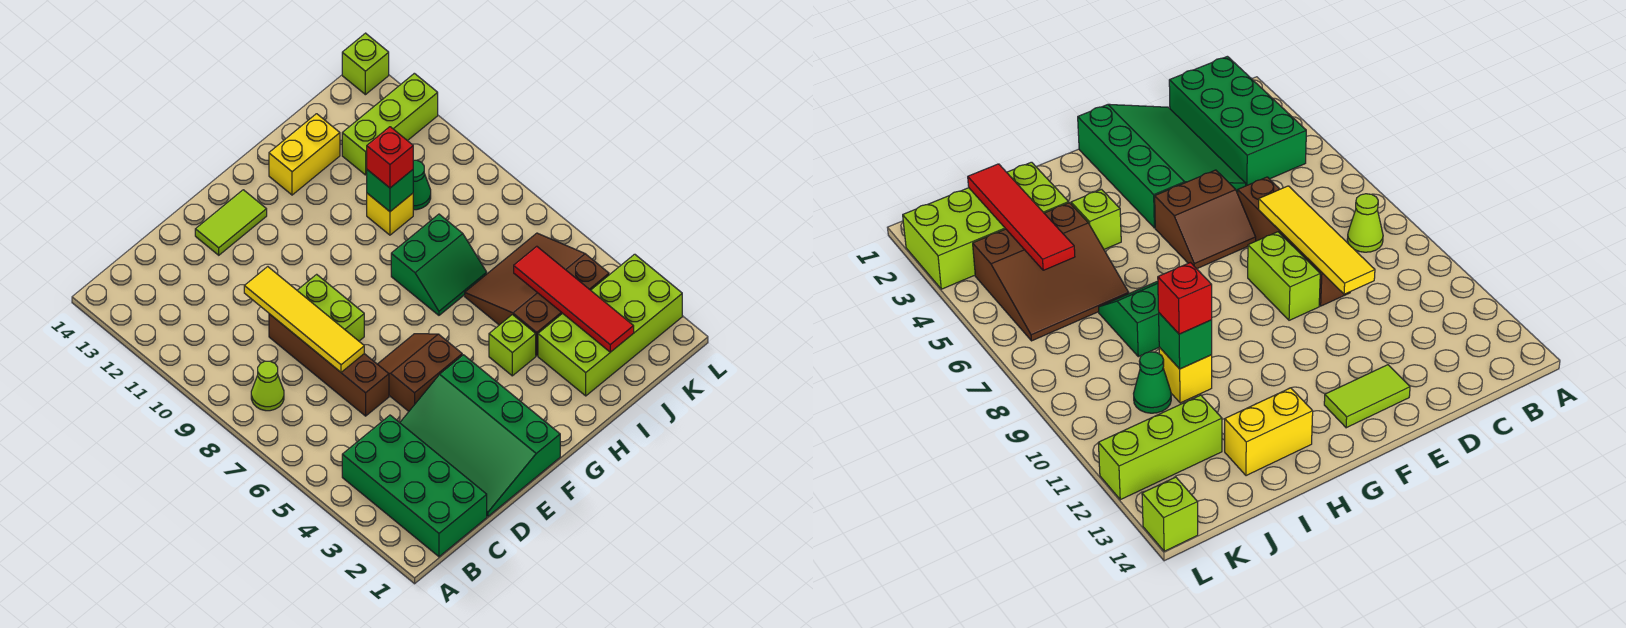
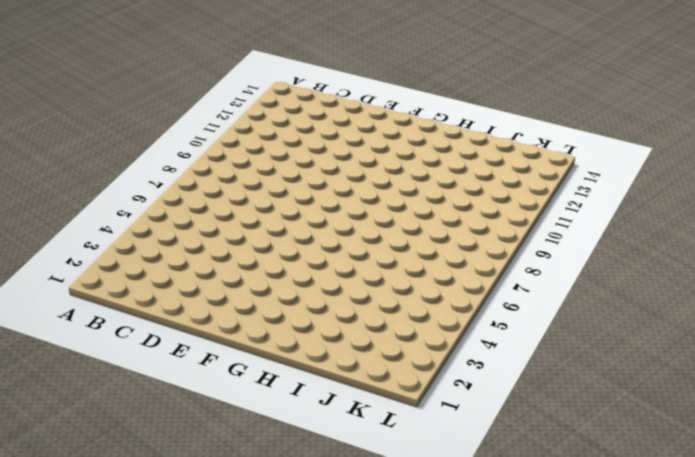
none -> green 2x4 brick [342,415,487,557]
none -> lime 1x1 cone [251,361,284,411]
none -> green 3x4 slope [400,355,560,516]

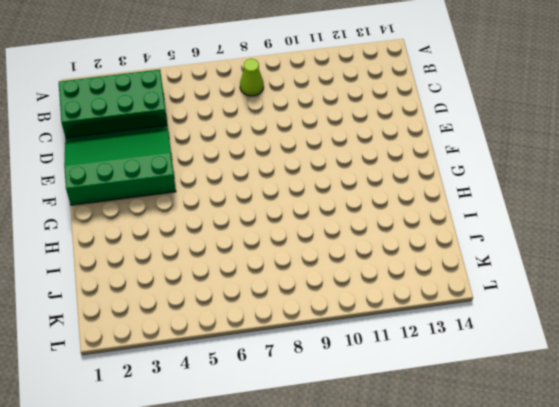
none -> brown 1x4 brick [269,314,389,416]
none -> brown 2x2 slope [378,334,462,411]
none -> lime 1x2 brick [297,274,364,341]

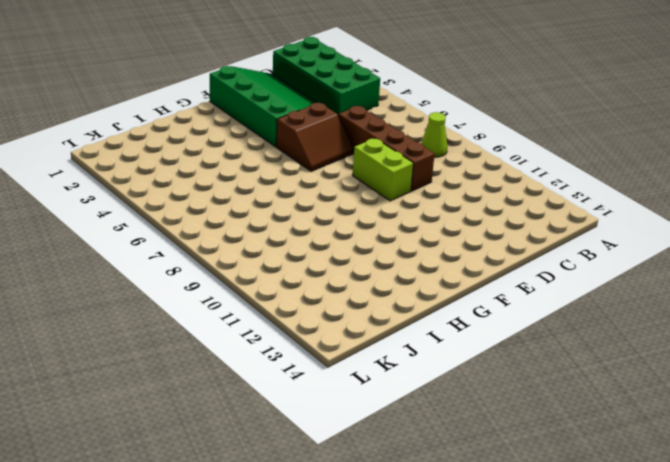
none -> lime 1x2 tile [195,190,267,255]
none -> lime 1x1 brick [489,315,536,376]
none -> green 2x2 slope [391,214,487,315]

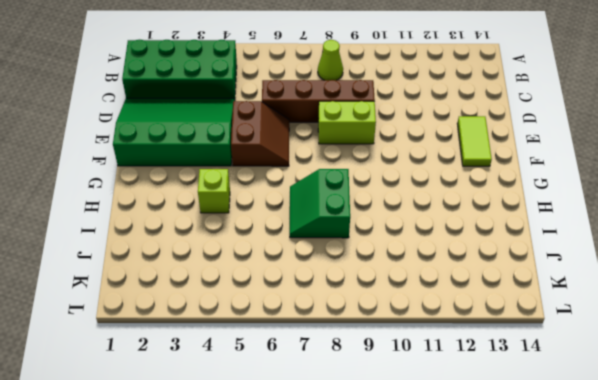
none -> yellow 1x2 brick [269,114,340,195]
none -> lime 2x4 brick [538,254,682,396]
none -> brown 3x3 slope [465,233,609,356]

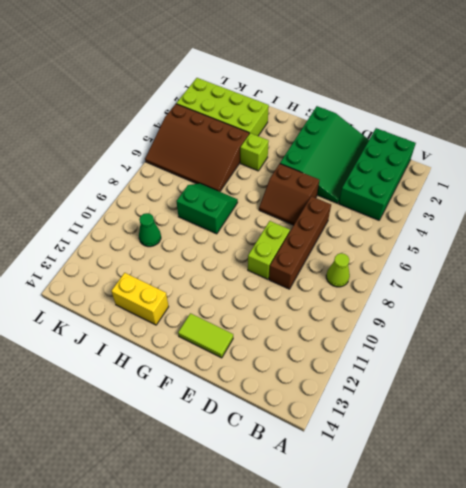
brown 3x4 slope [145,104,249,192] -> brown 3x3 slope [465,233,609,356]
none -> yellow 1x1 brick [367,193,413,235]
none -> lime 1x3 brick [342,73,438,175]
none -> lime 1x1 brick [342,33,389,95]

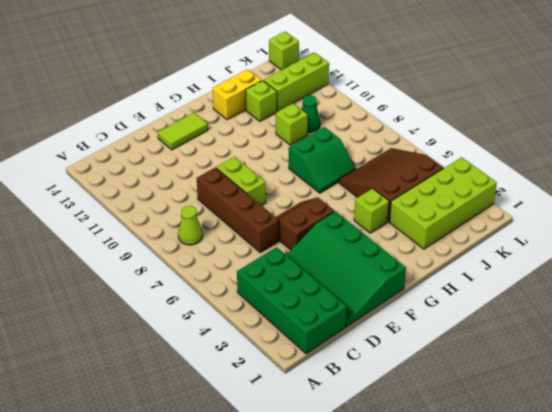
lime 1x1 brick [276,103,308,145] -> yellow 1x1 brick [367,193,413,235]
lime 1x1 brick [245,81,277,121] -> none
none -> yellow 1x4 tile [244,267,364,372]
none -> green 1x1 brick [367,170,413,211]
none -> red 1x4 tile [514,246,634,352]

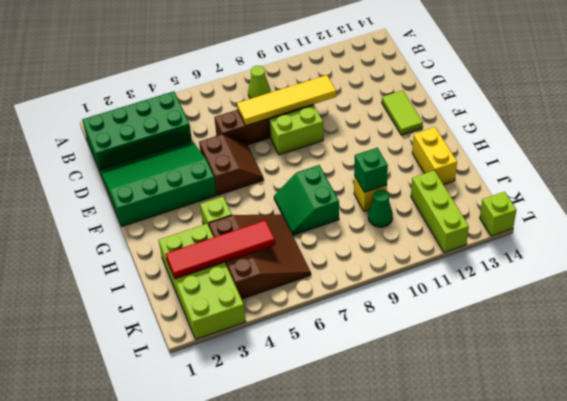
none -> red 1x1 brick [367,127,413,188]

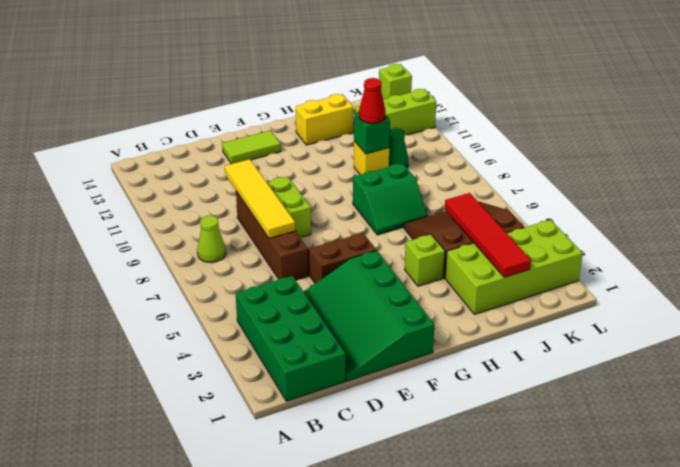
red 1x1 cone [359,78,386,124] -> red 1x1 brick [367,127,413,188]

